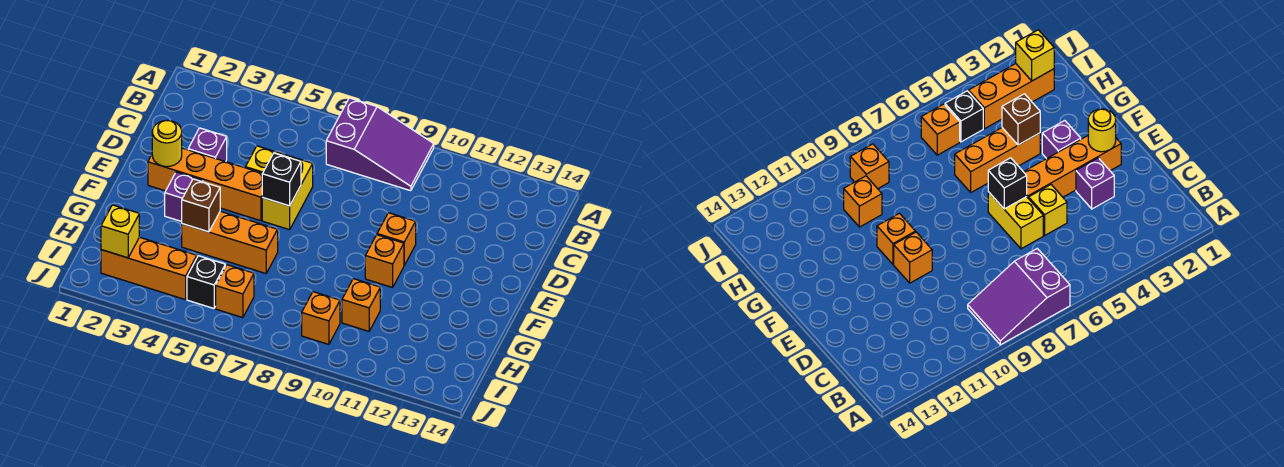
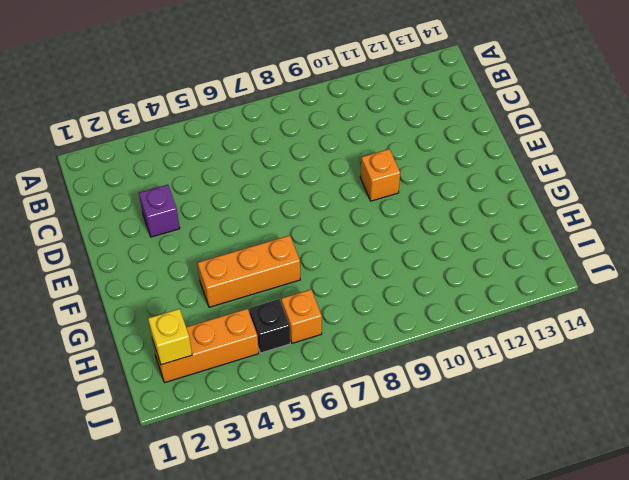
none -> purple 2x3 slope [326,98,434,191]
none -> yellow 1x1 brick [246,146,284,173]
none -> yellow 1x2 brick [262,155,313,230]

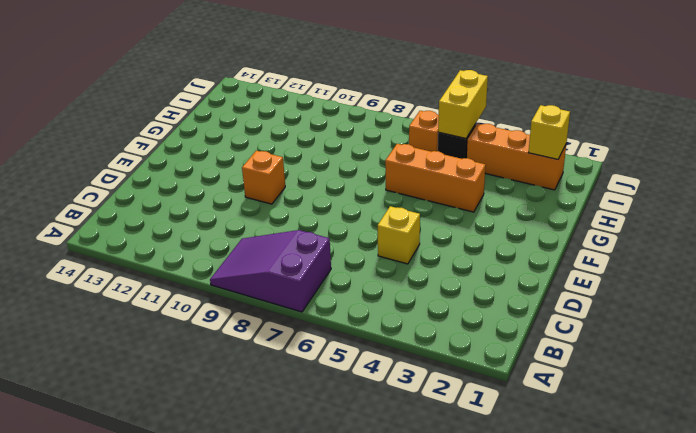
yellow 1x2 brick [438,70,488,138] -> yellow 1x2 brick moved to [262,155,313,230]
none -> purple 1x1 brick [188,128,227,162]
none -> orange 1x4 brick [148,148,263,221]
none -> purple 1x1 brick [165,172,203,222]

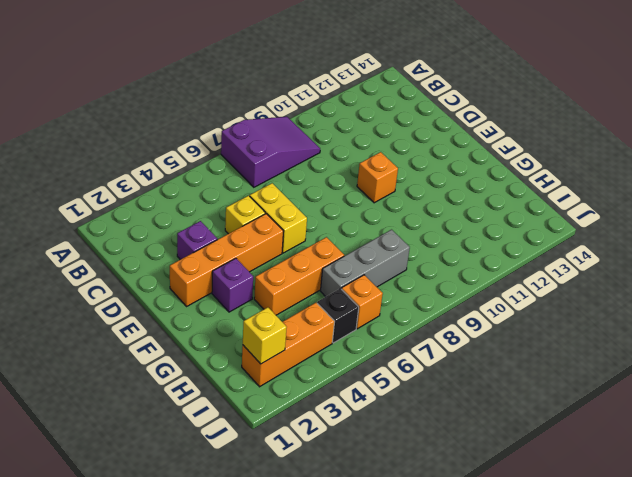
grey 1x3 brick [321,230,410,297] -> none
none -> orange 1x1 brick [365,235,404,287]
none -> orange 1x1 brick [342,279,380,331]
none -> orange 1x1 brick [302,292,340,344]

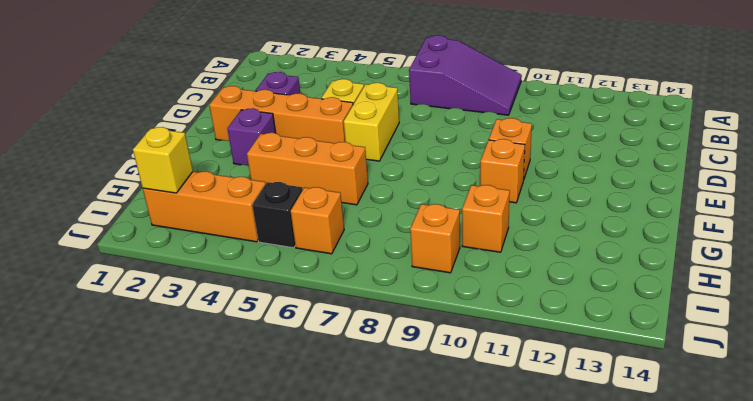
none -> yellow 1x1 round brick [152,121,182,167]
none -> black 1x1 brick [262,153,301,206]
none -> brown 1x1 brick [182,179,220,232]

